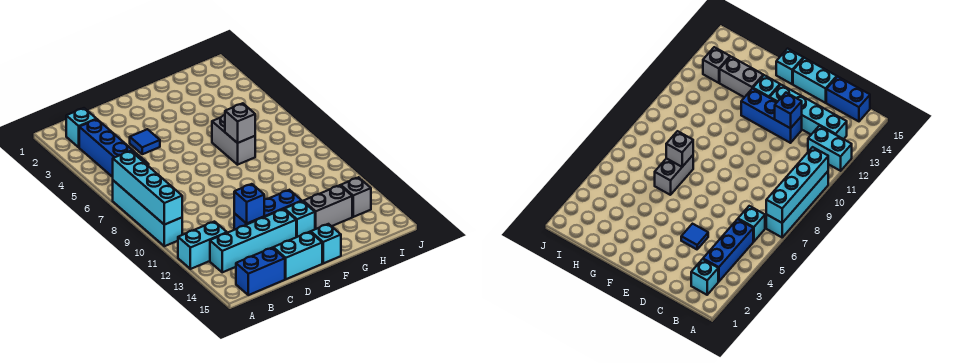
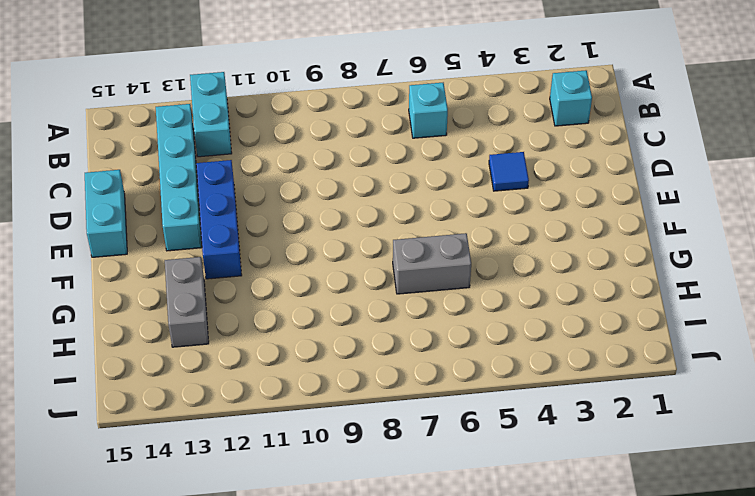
none -> cyan 1x4 brick [113,180,182,246]
none -> blue 1x3 brick [79,119,136,177]
none -> blue 1x2 brick [236,248,285,295]

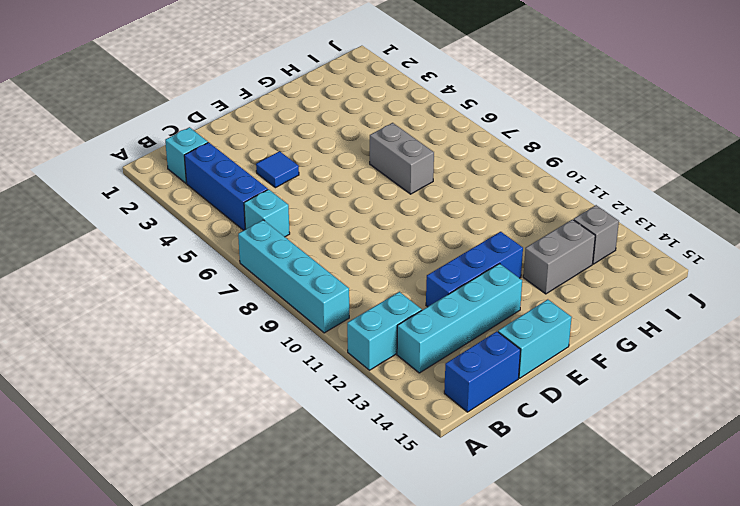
none -> cyan 1x1 brick [285,201,315,237]
none -> cyan 1x1 brick [311,224,341,264]
none -> cyan 1x4 brick [113,151,182,225]

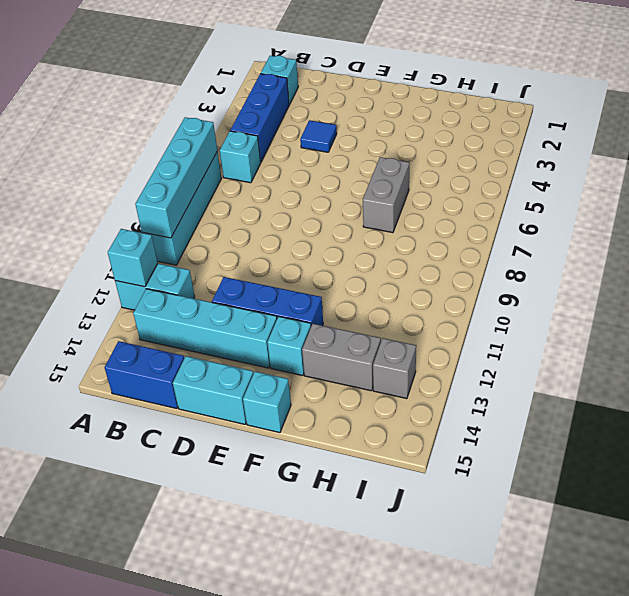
cyan 1x1 brick [108,229,158,287] -> none
none -> blue 1x1 brick [234,184,264,224]
none -> grey 1x1 brick [225,103,255,143]

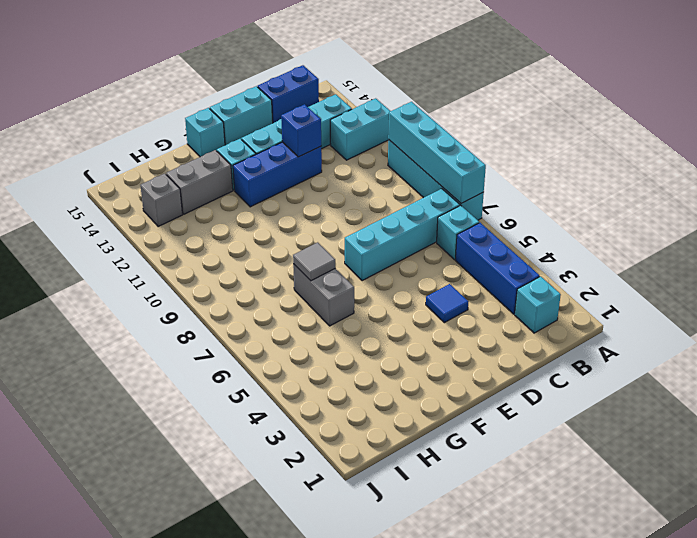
cyan 1x4 brick [345,189,460,281] -> none
grey 1x1 tile [293,242,335,281] -> grey 1x1 brick [225,103,255,143]

